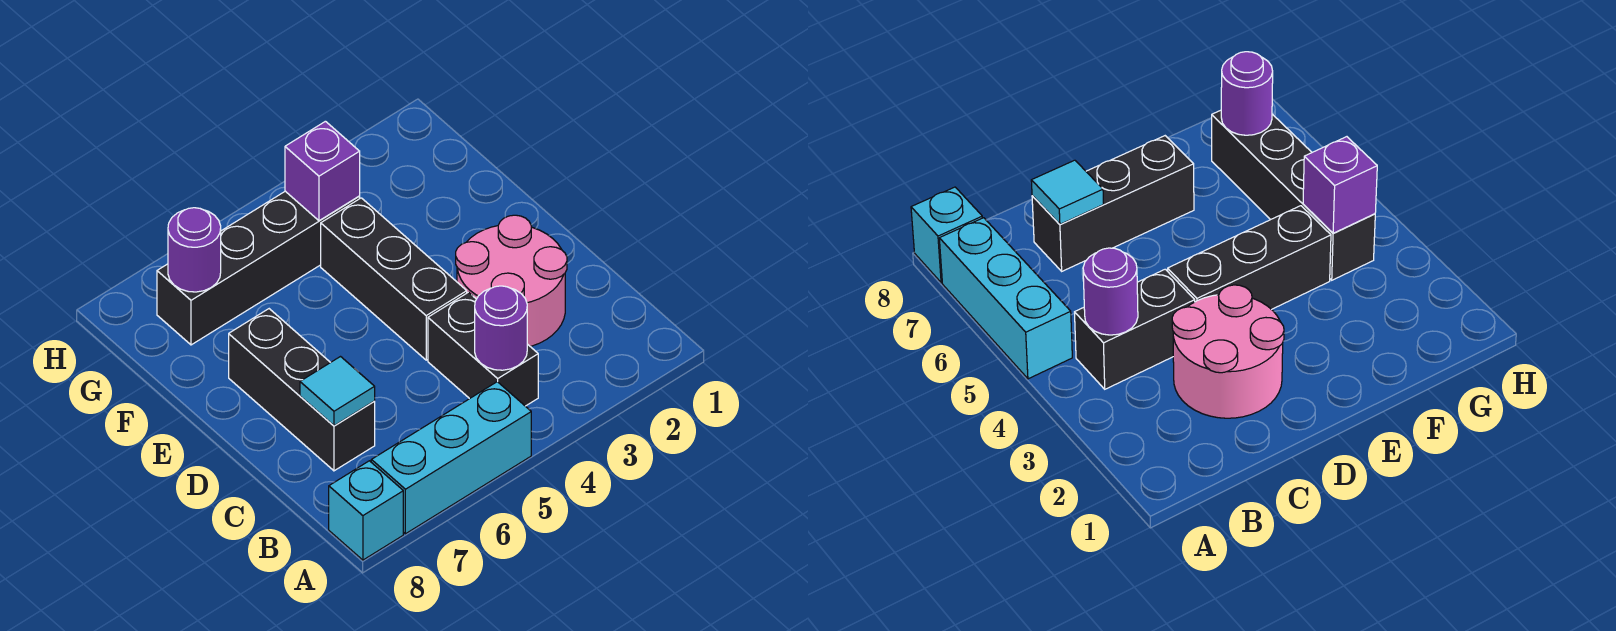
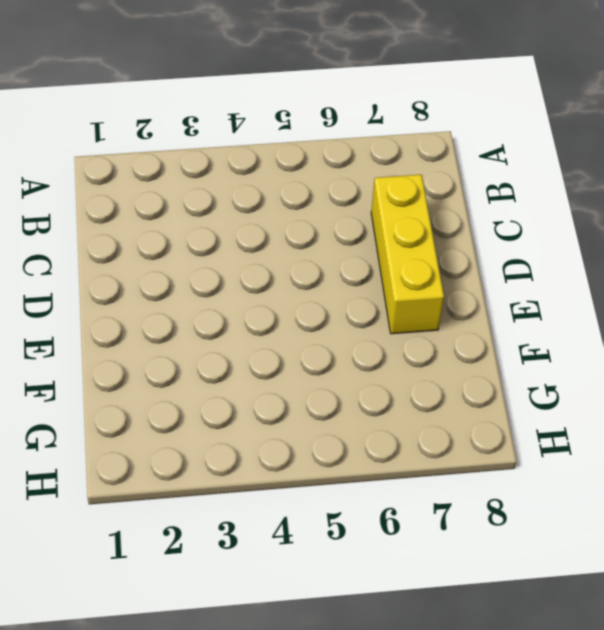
yellow 1x3 brick [371,175,444,334] -> black 1x3 brick [229,309,375,471]
none -> cyan 1x3 brick [371,382,531,534]
none -> cyan 1x1 brick [329,461,403,560]

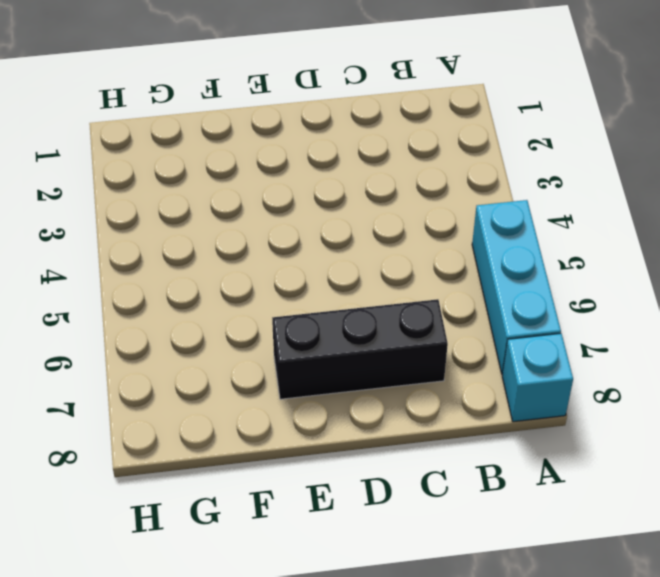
none -> black 1x2 brick [428,292,538,406]
none -> pink 2x2 round brick [456,215,567,347]

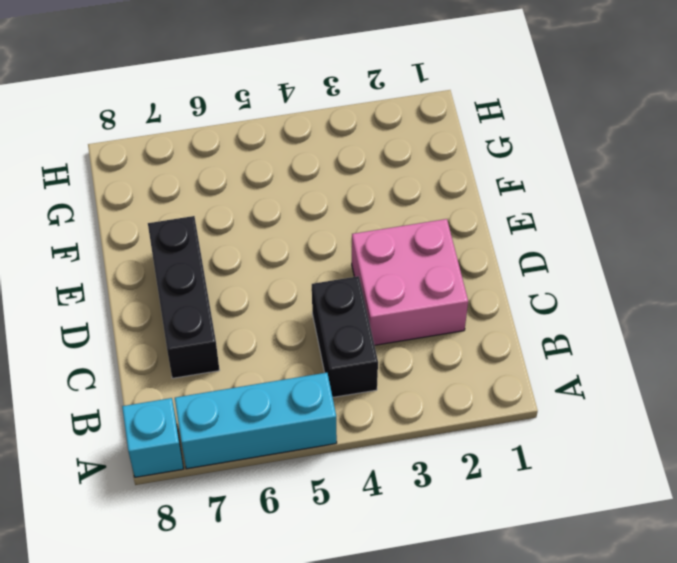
pink 2x2 brick [352,219,468,345] -> pink 2x2 round brick [456,215,567,347]
none -> black 1x3 brick [321,198,467,360]
none -> black 1x4 brick [157,191,360,345]

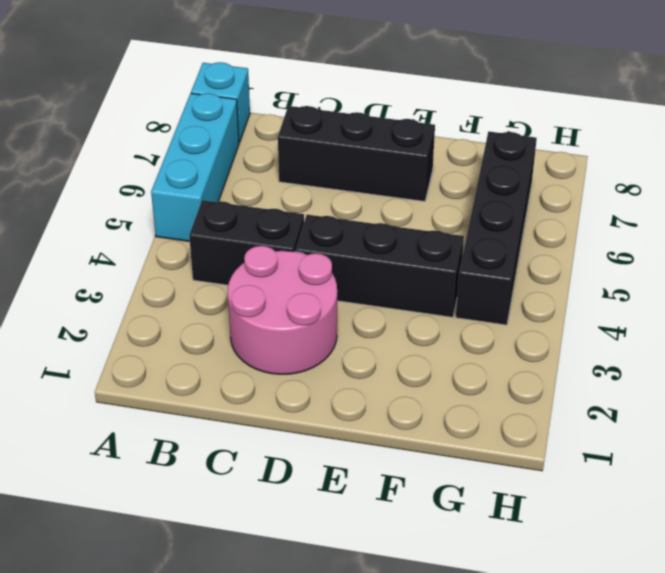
none -> purple 1x1 round brick [475,286,527,370]
none -> cyan 1x1 tile [300,357,375,426]

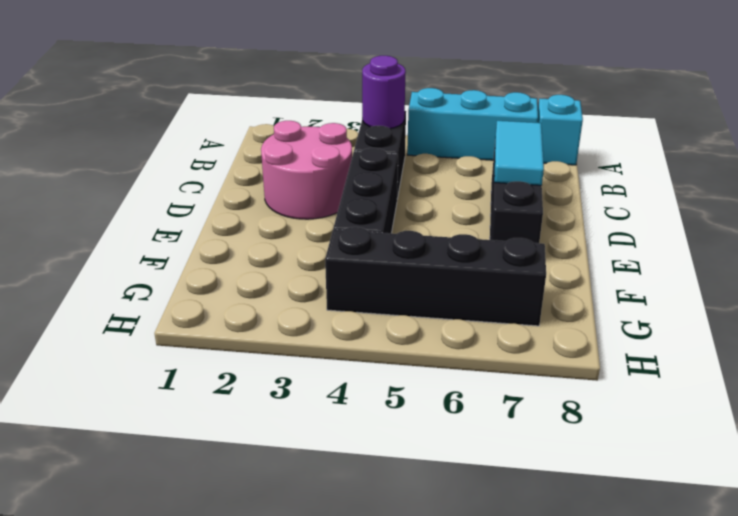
cyan 1x2 tile [494,121,544,185] -> cyan 1x1 tile [300,357,375,426]
none -> purple 1x1 brick [285,121,360,221]
none -> purple 1x1 round brick [168,208,221,292]

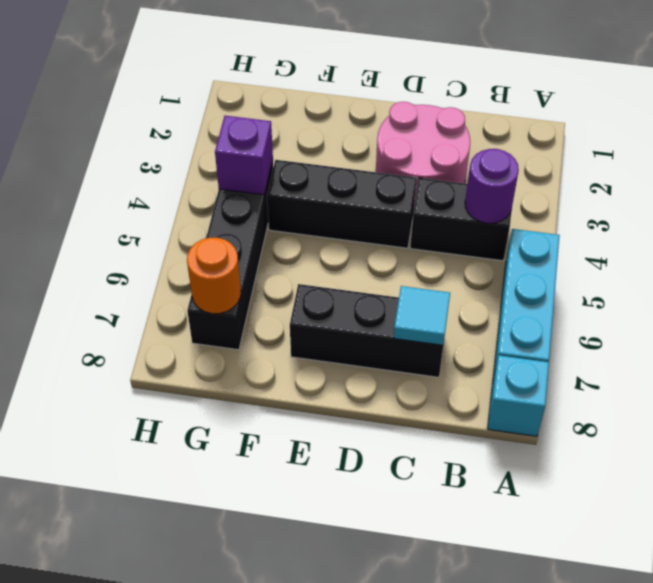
orange 1x1 round brick [187,238,241,314] -> purple 1x1 round brick [168,208,221,292]

